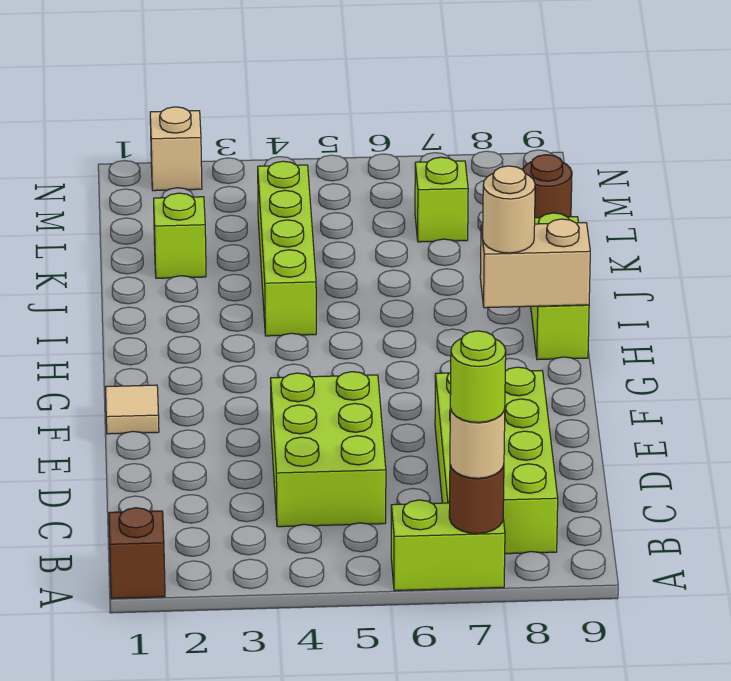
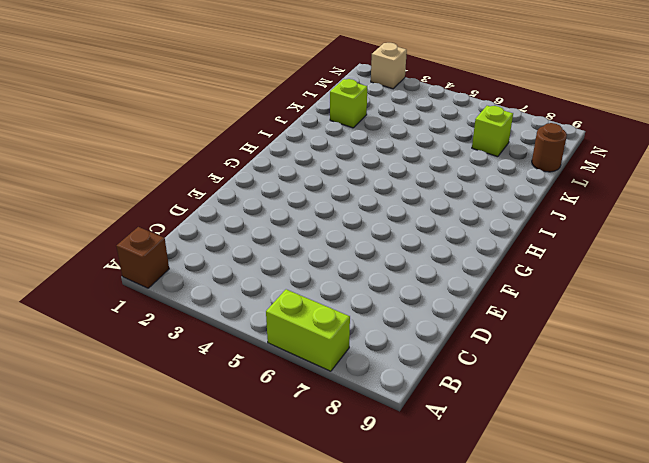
none -> lime 2x4 brick [435,367,558,554]
none -> lime 2x3 brick [271,372,386,527]
none -> tan 1x1 tile [106,385,159,434]

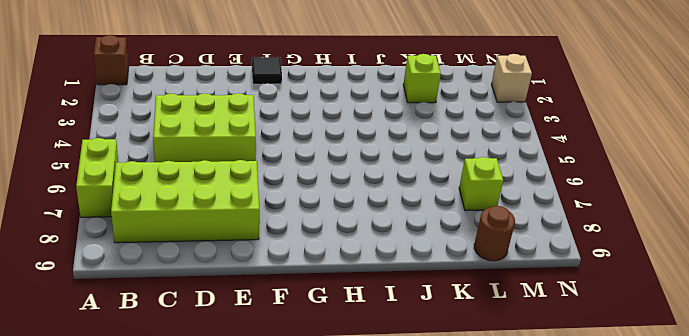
black 1x1 tile [252,57,282,84] -> tan 1x1 tile [106,385,159,434]
none -> lime 1x3 brick [531,213,589,360]
none -> lime 1x4 brick [258,161,316,336]
none -> brown 1x1 round brick [449,465,504,534]

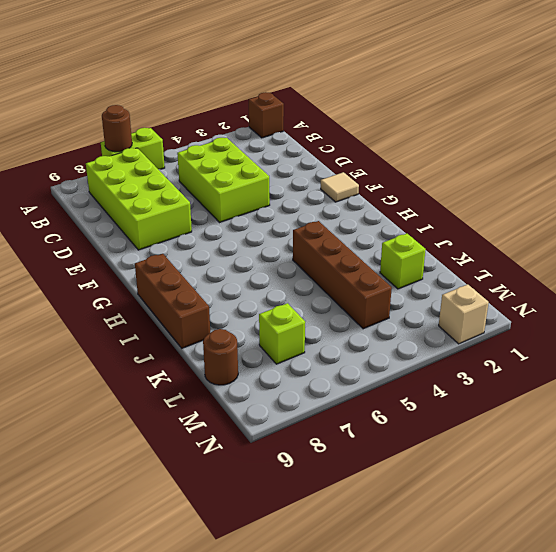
brown 1x3 brick [135,254,210,348] -> lime 1x3 brick [531,213,589,360]
brown 1x4 brick [293,221,392,329] -> lime 1x4 brick [258,161,316,336]
none -> tan 1x2 brick [480,219,590,308]
none -> tan 1x1 round brick [450,409,505,478]
none -> tan 1x1 round brick [483,166,535,253]

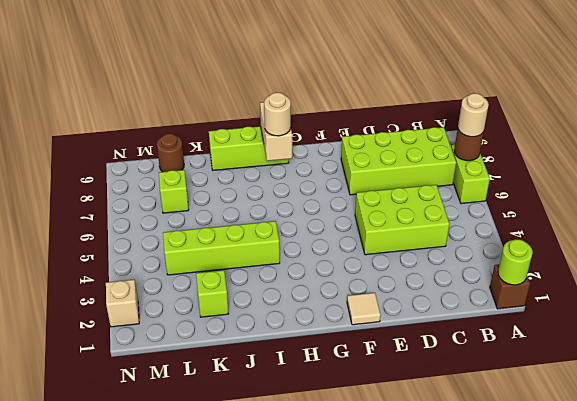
lime 1x1 round brick [498,239,533,285] -> lime 1x1 round brick moved to [450,331,506,422]

